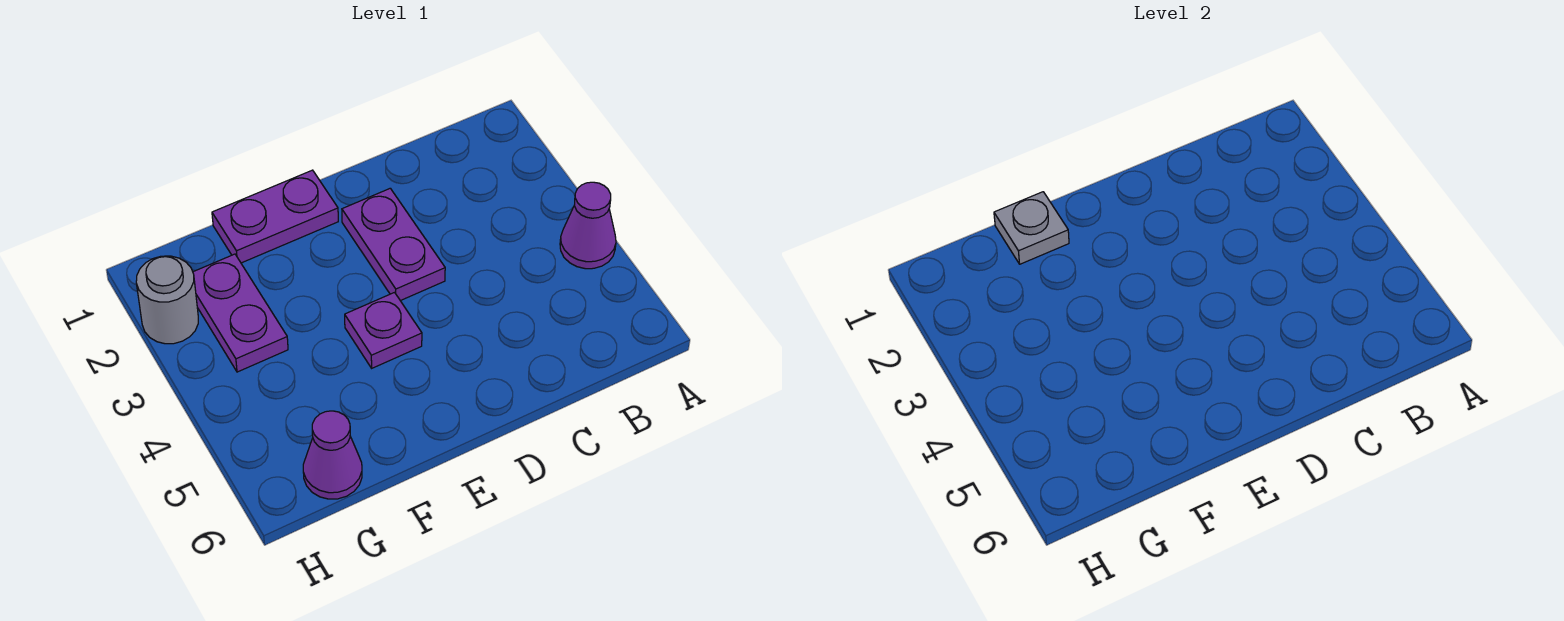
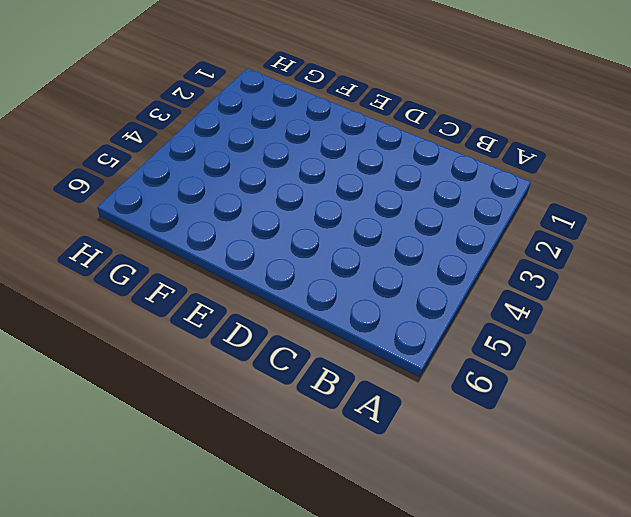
none -> purple 1x1 cone [560,182,616,269]
none -> purple 1x2 plate [342,188,445,301]

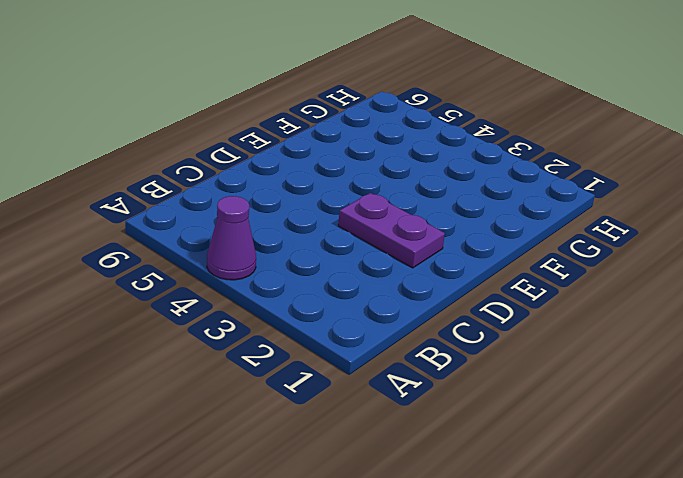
none -> purple 1x2 plate [212,170,338,263]
none -> purple 1x1 plate [345,293,422,368]

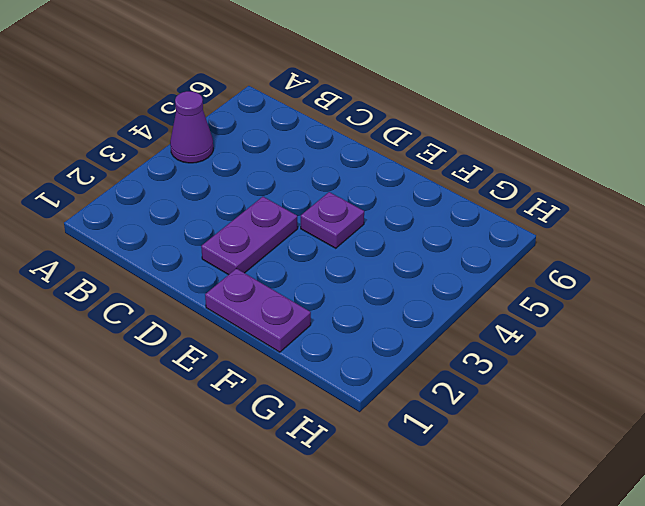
none -> purple 1x2 plate [193,254,288,372]
none -> purple 1x1 cone [303,411,362,499]

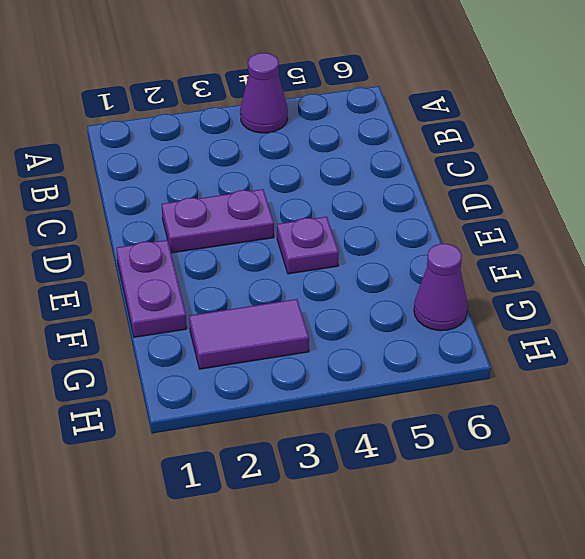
purple 1x2 tile [189,299,309,369] -> purple 1x2 plate [193,254,288,372]
none -> grey 1x1 round brick [136,256,198,344]
none -> grey 1x1 plate [994,192,1069,264]

